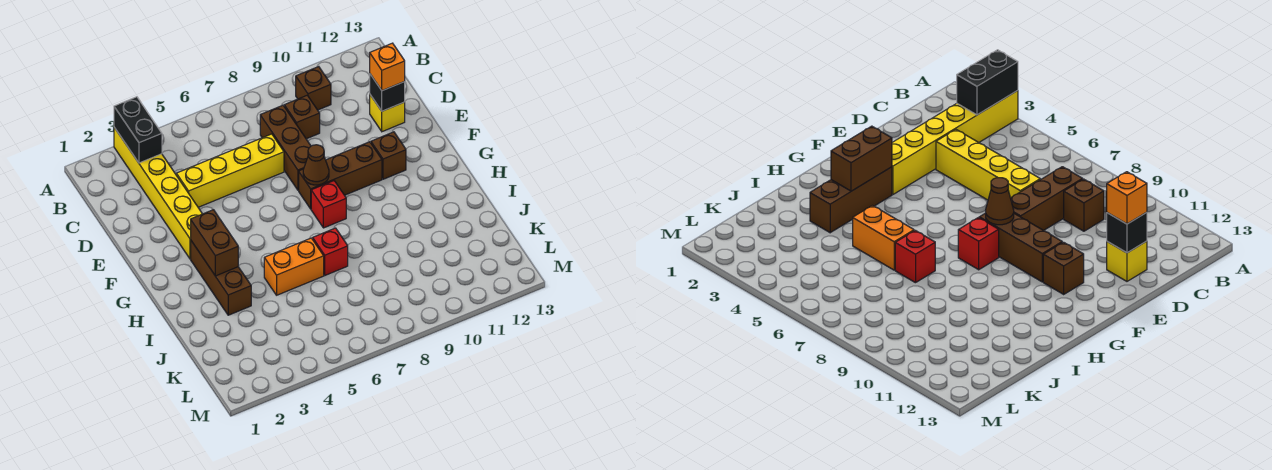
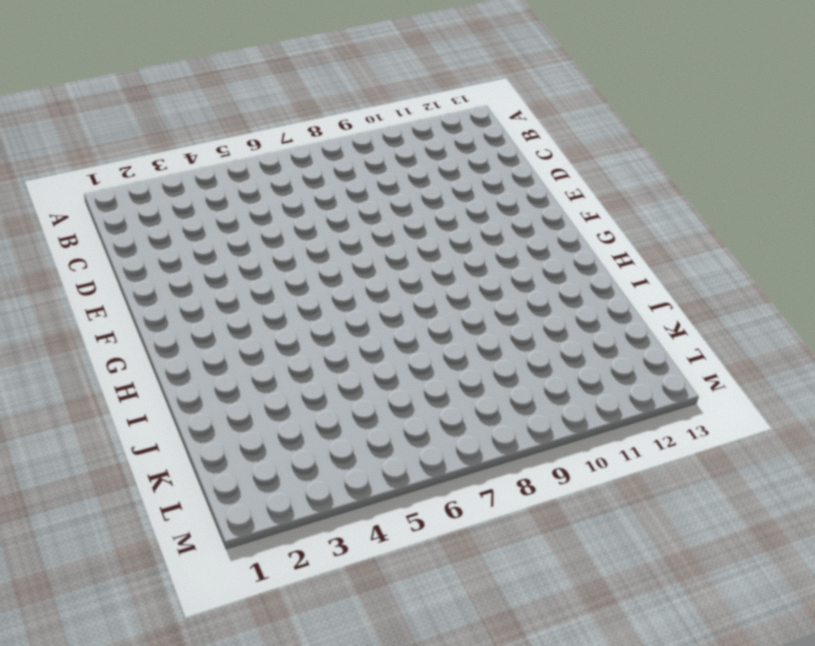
none -> yellow 1x6 brick [114,127,202,259]
none -> brown 1x1 brick [296,67,331,110]
none -> brown 1x3 brick [260,105,311,190]

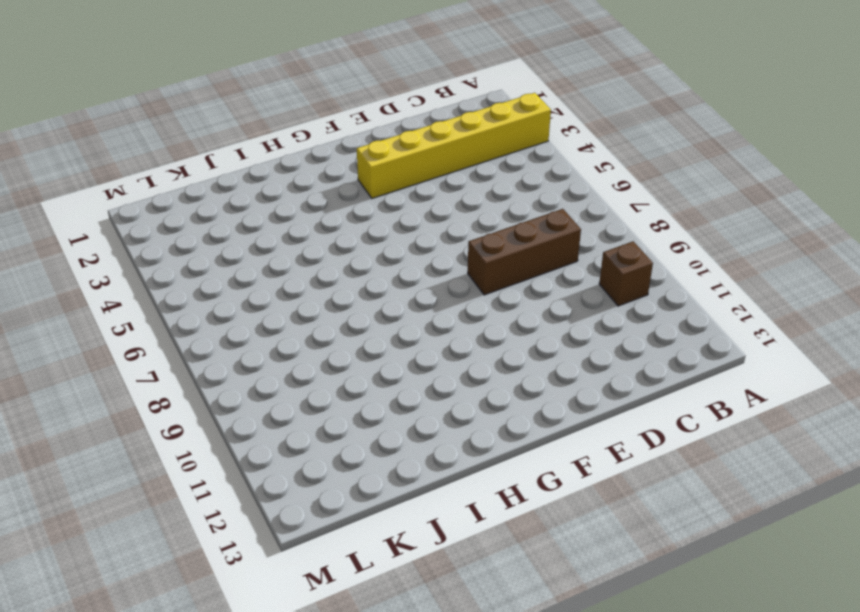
none -> brown 1x1 brick [284,95,320,139]
none -> yellow 1x4 brick [176,134,284,207]
none -> yellow 1x1 brick [370,95,405,132]

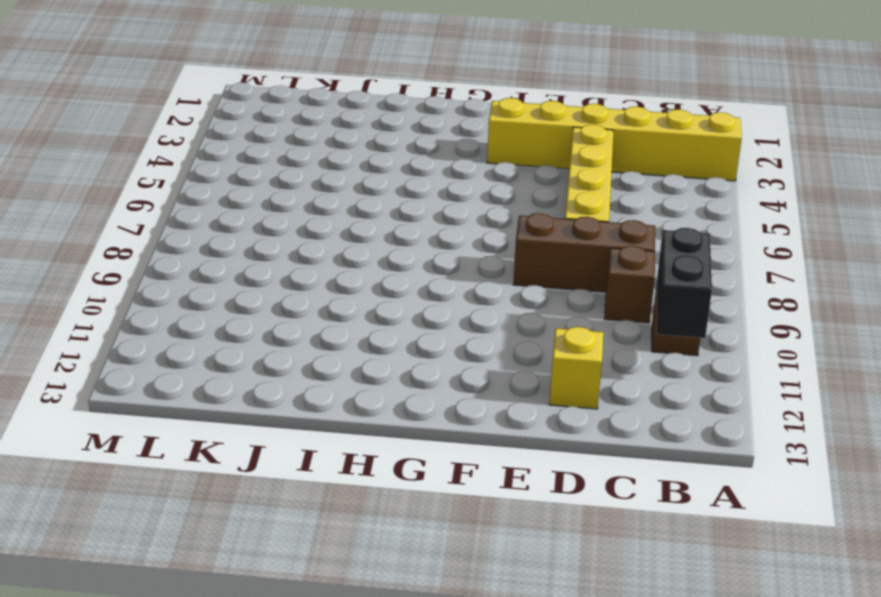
black 1x2 brick [657,228,712,338] -> black 1x2 brick turned to [114,97,162,163]
none -> brown 1x3 brick [299,142,382,209]
none -> brown 1x1 brick [371,132,406,179]
none -> brown 1x3 brick [191,241,251,315]

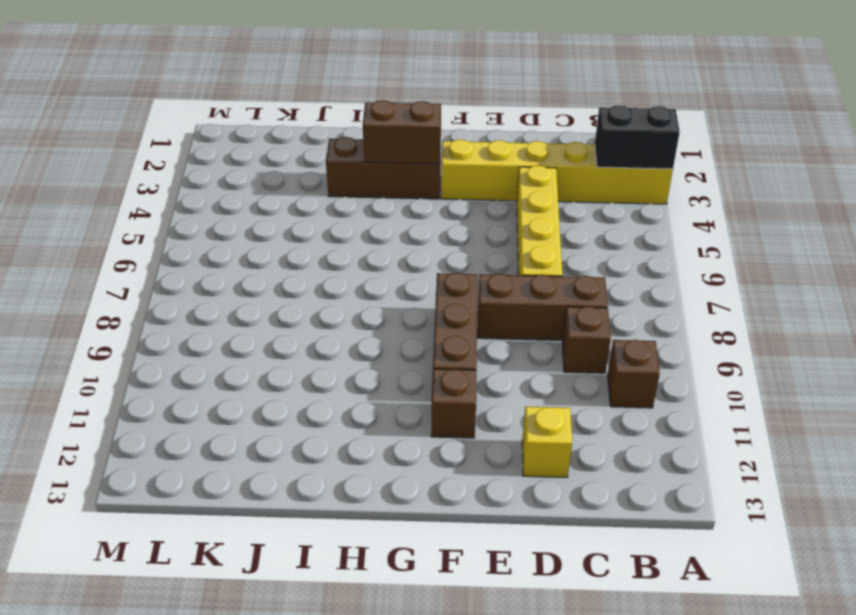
none -> red 1x1 brick [311,181,346,228]
none -> orange 1x2 brick [264,238,324,295]
none -> red 1x1 brick [313,228,348,275]

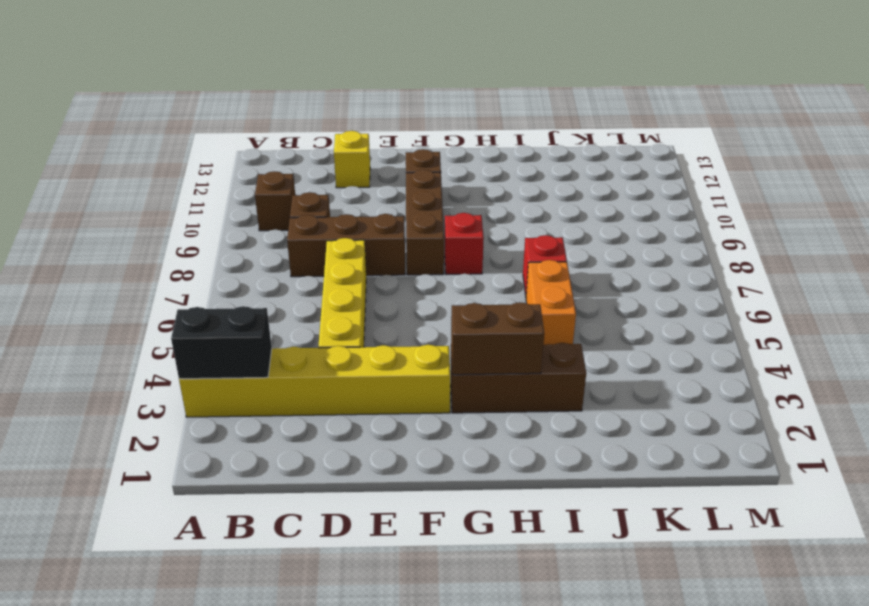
none -> black 1x1 brick [370,74,405,111]
none -> brown 1x1 cone [303,145,329,185]
none -> orange 1x1 brick [370,43,405,91]

